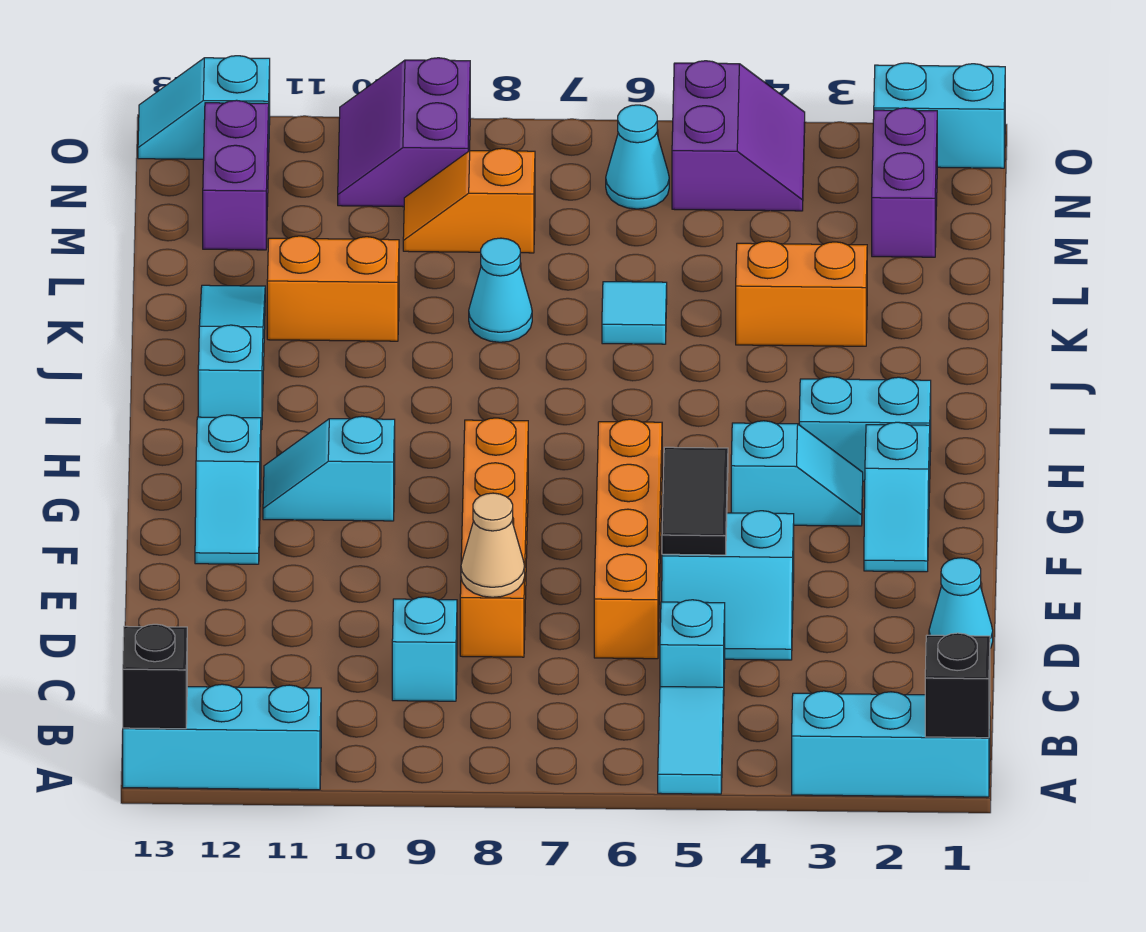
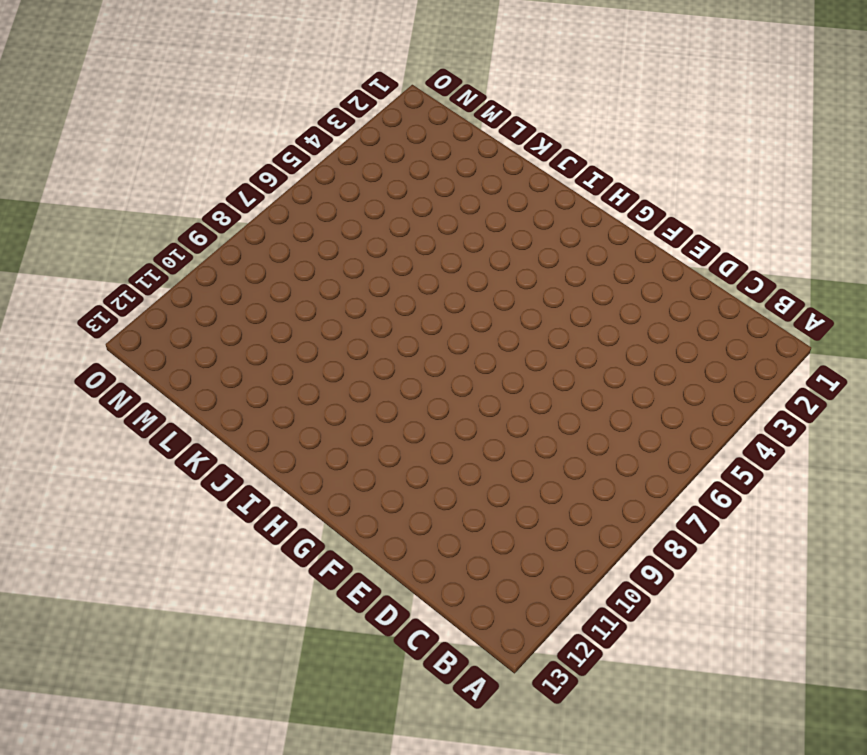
none -> cyan 1x3 brick [792,691,990,797]
none -> cyan 1x2 tile [658,687,724,794]
none -> cyan 1x3 brick [123,684,321,790]
none -> cyan 1x1 brick [660,600,725,687]

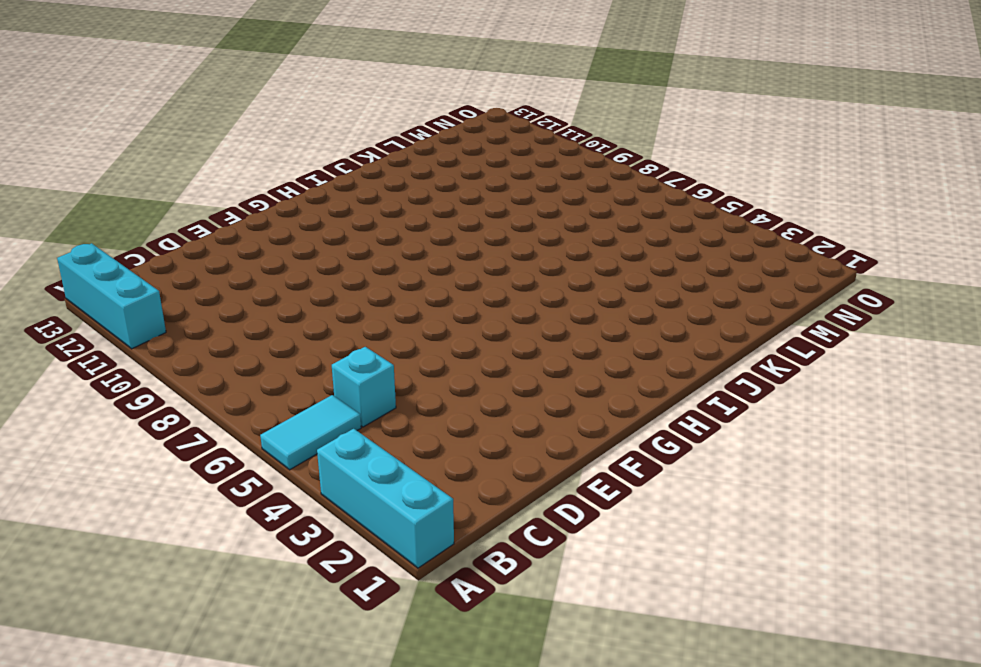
none -> cyan 1x1 brick [392,597,457,701]
none -> cyan 1x1 cone [929,558,993,648]
none -> cyan 2x2 slope [662,511,794,660]
none -> orange 1x4 brick [594,419,662,659]

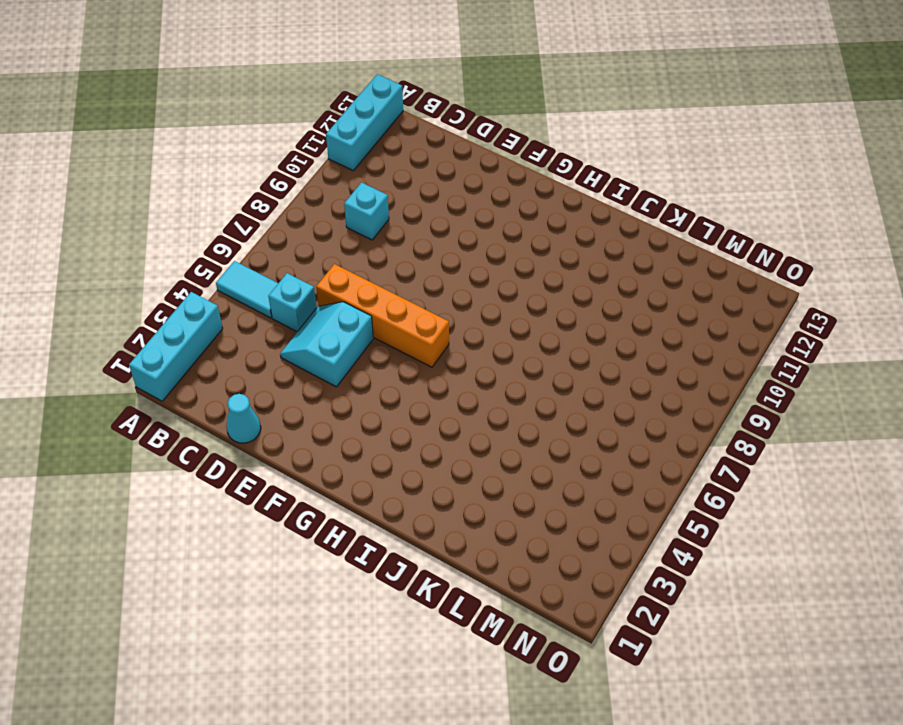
none -> orange 1x4 brick [460,418,528,657]
none -> cyan 1x2 slope [864,422,930,572]
none -> cyan 1x2 slope [195,415,261,564]
none -> cyan 1x2 slope [731,421,863,526]

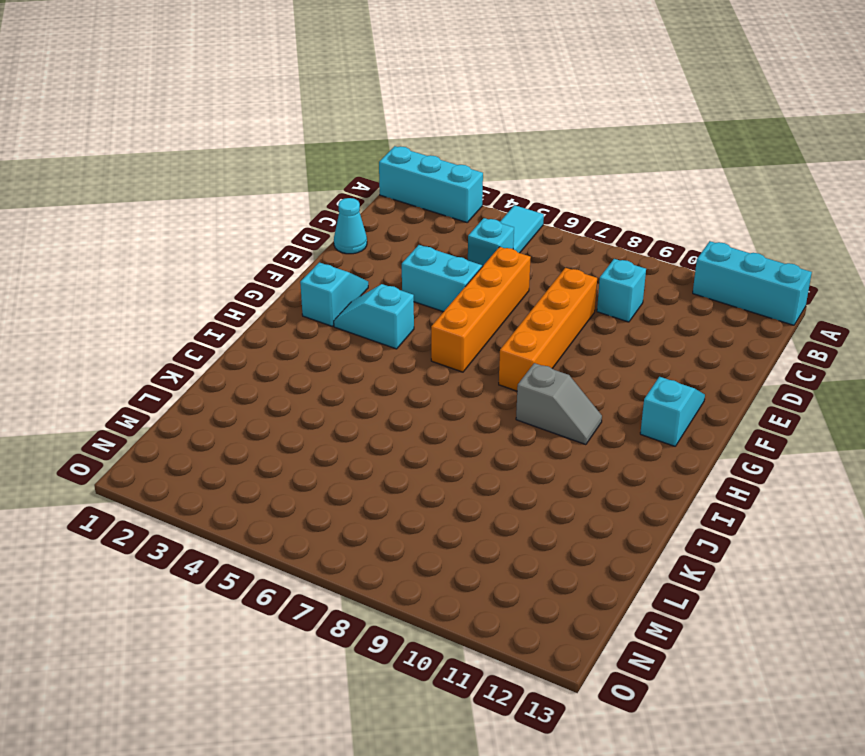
grey 1x2 slope [516,363,602,445] -> none
none -> cyan 1x2 slope [263,416,395,521]
none -> cyan 1x2 brick [799,377,931,481]
none -> cyan 1x3 slope [198,285,265,430]
none -> orange 1x2 brick [736,241,867,346]

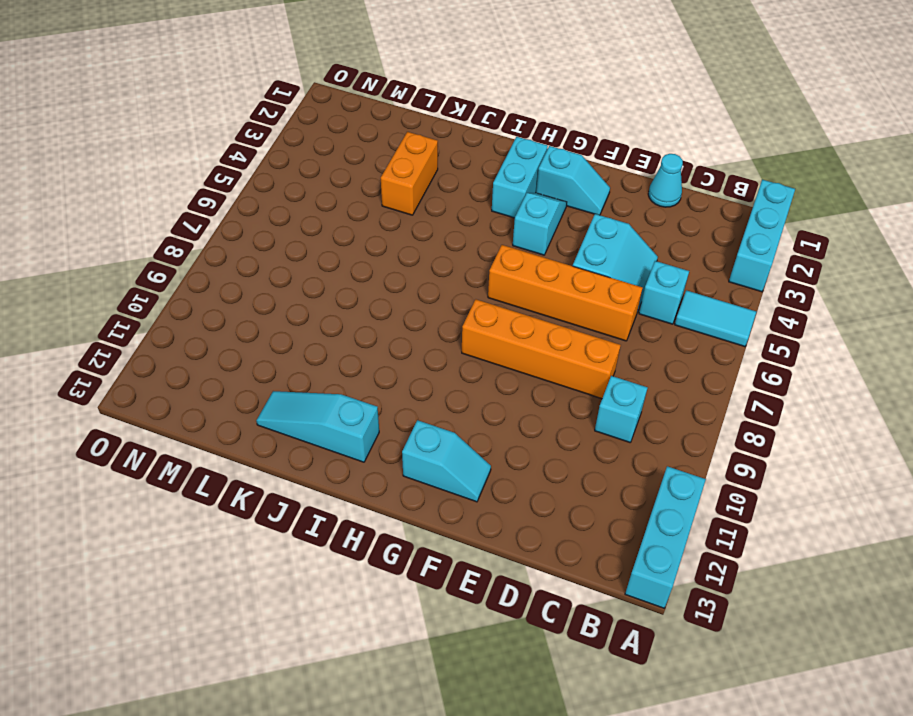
none -> cyan 1x2 slope [263,416,395,521]
none -> cyan 1x1 tile [602,282,667,344]
none -> cyan 1x1 cone [469,238,532,342]
none -> orange 1x2 brick [267,236,399,341]

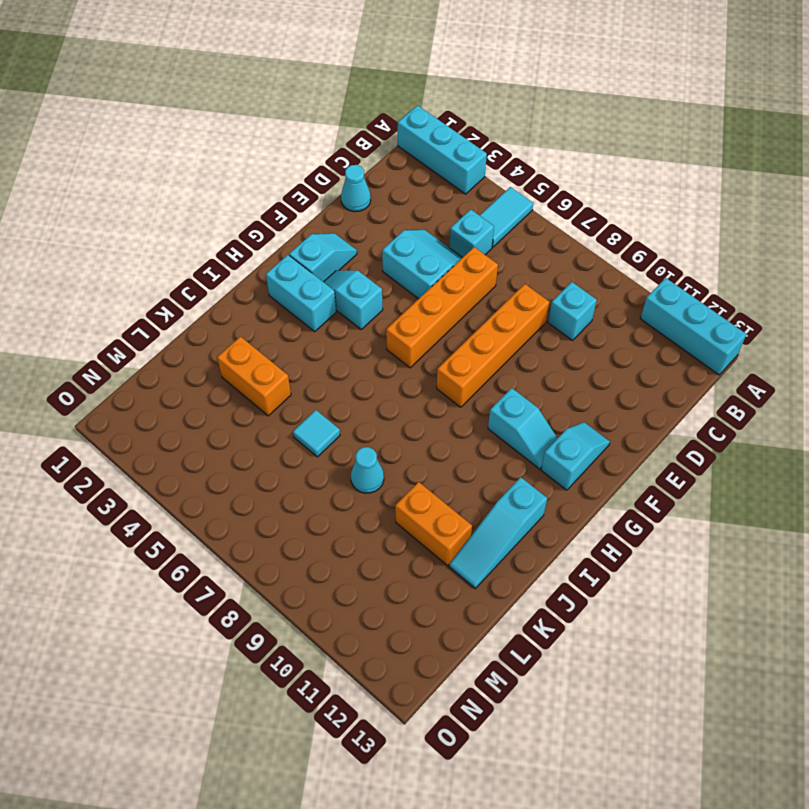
none -> purple 1x2 brick [872,108,937,257]
none -> orange 1x2 slope [403,148,535,253]
none -> purple 1x2 brick [203,100,269,250]
none -> purple 2x2 slope [672,61,805,211]

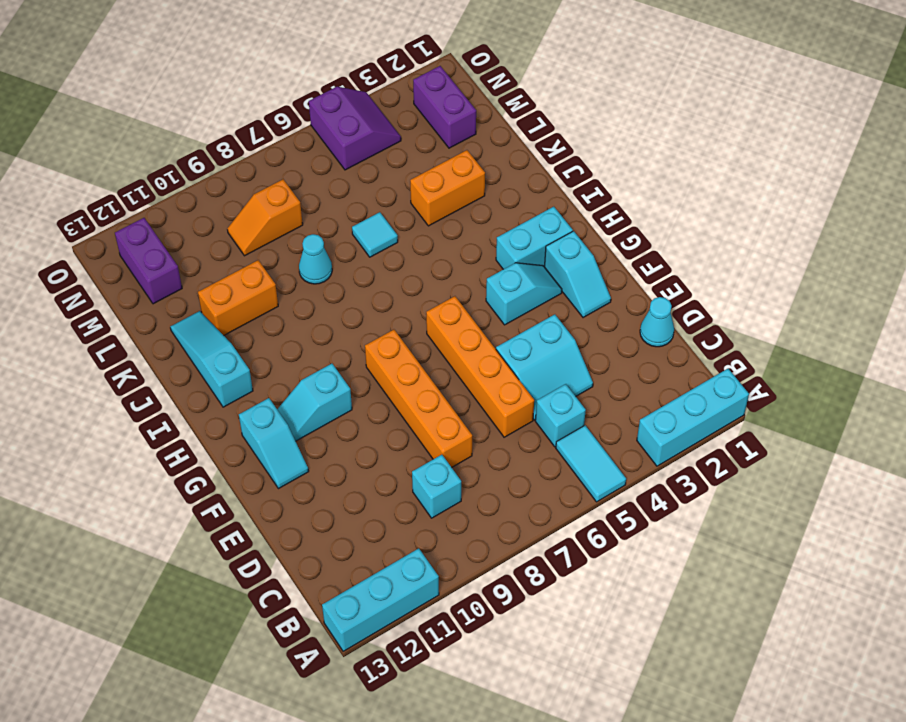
none -> cyan 1x1 cone [606,105,669,209]
none -> purple 2x2 slope [338,58,470,207]
none -> cyan 1x2 brick [874,63,1005,168]
none -> cyan 1x2 slope [138,56,270,159]

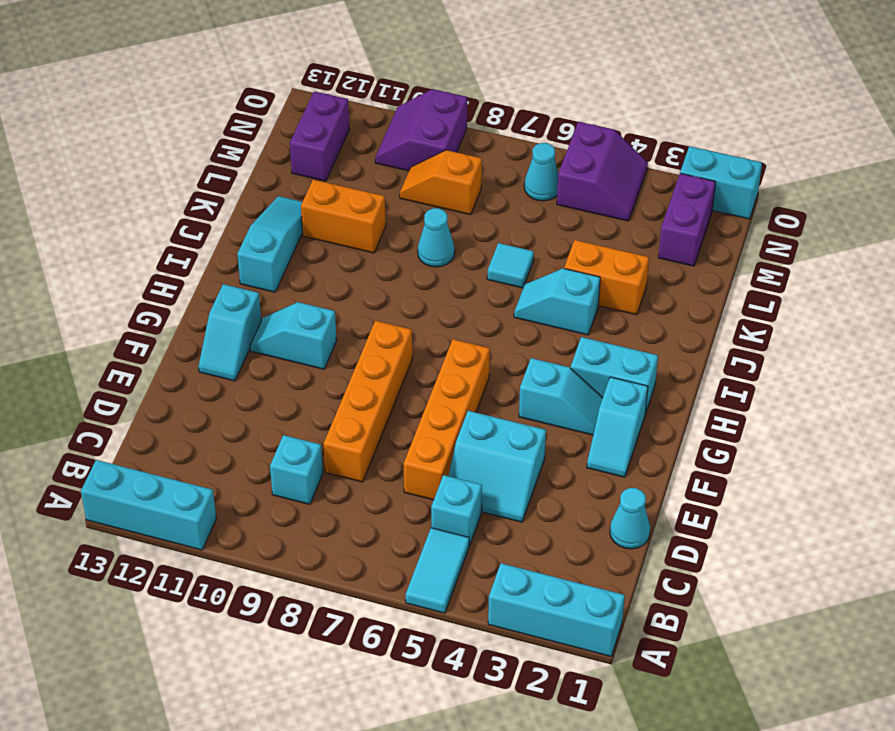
cyan 1x2 slope [514,268,600,335] -> cyan 1x2 slope moved to [138,56,270,159]
none -> black 1x1 brick [925,633,990,738]
none -> black 1x1 brick [123,624,187,729]
none -> tan 1x1 cone [461,493,525,597]
none -> black 1x2 tile [662,447,728,555]

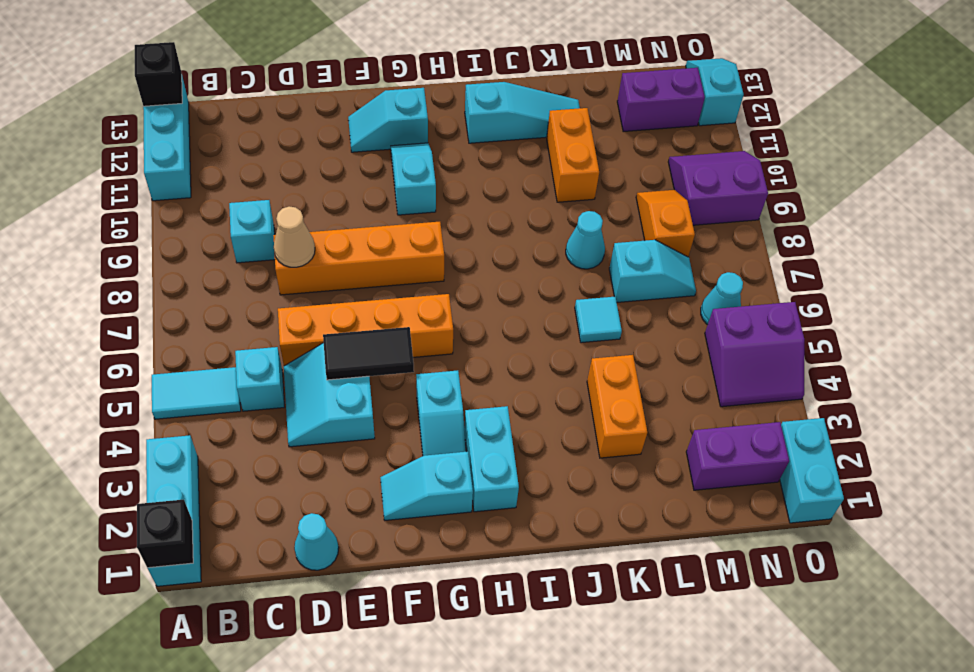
cyan 1x2 slope [609,240,696,302] -> none

